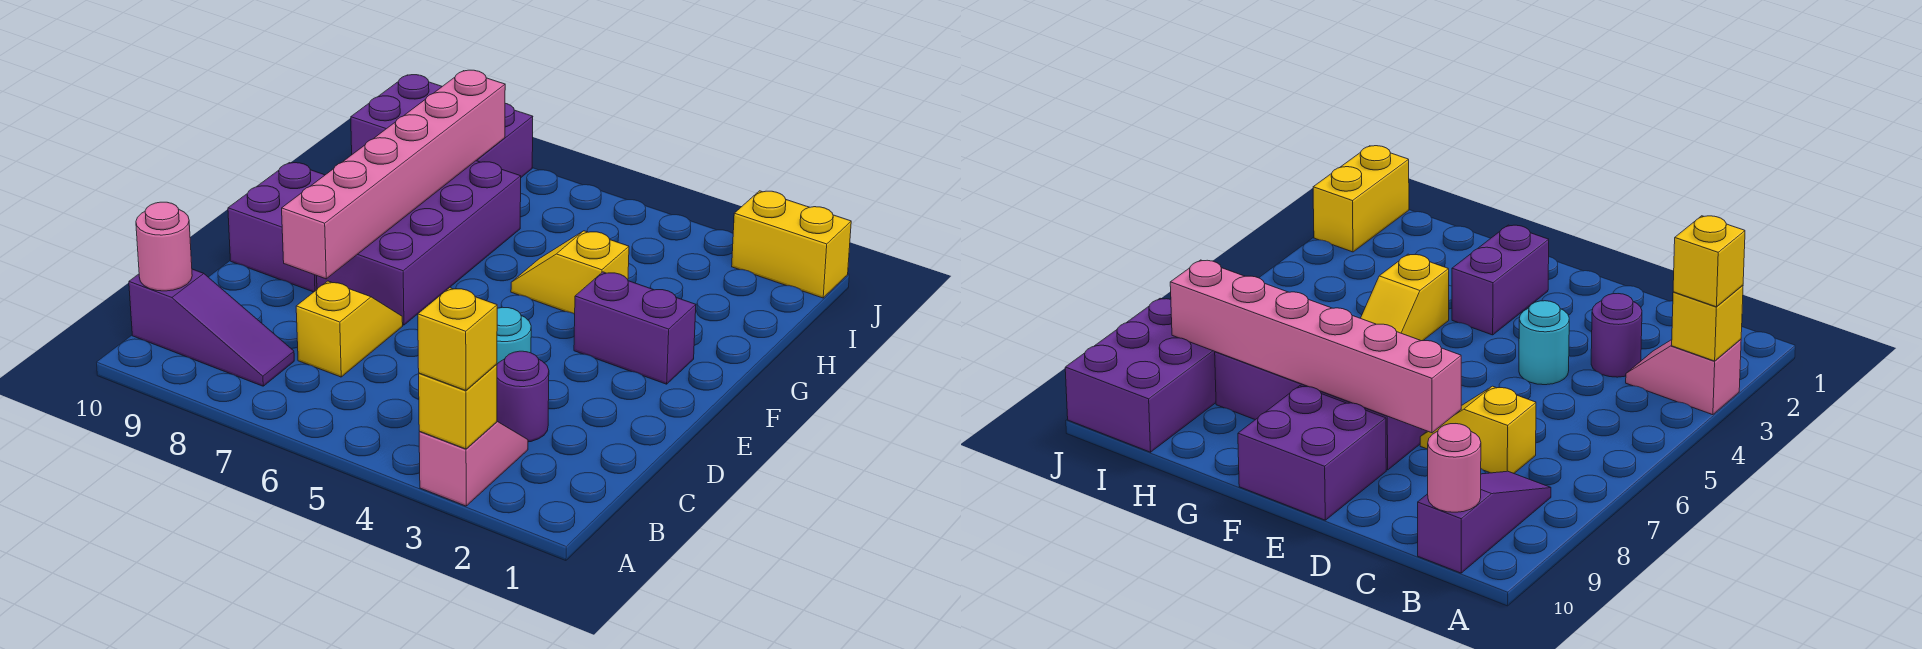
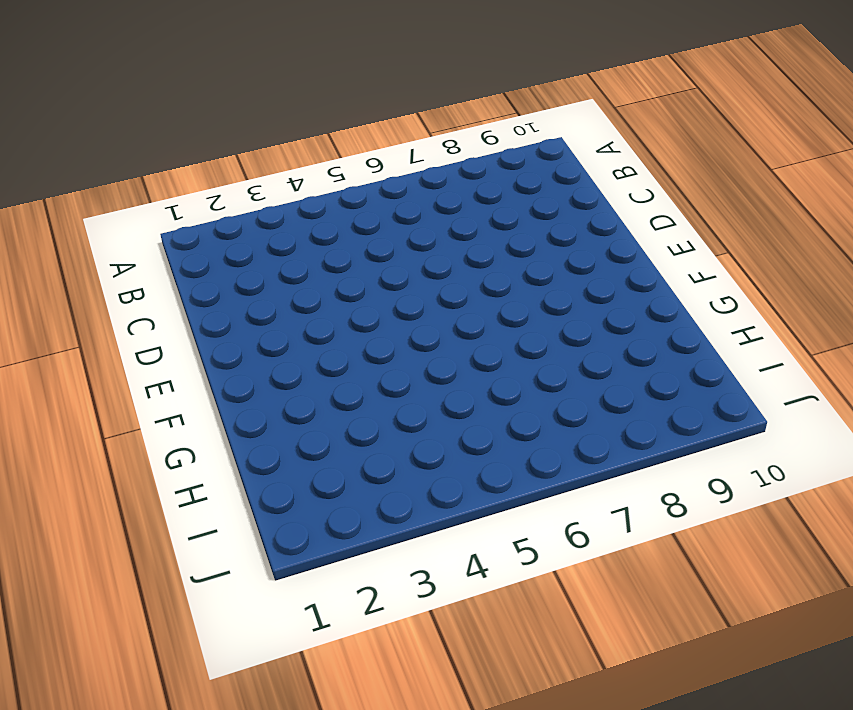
none -> pink 1x2 slope [419,422,528,506]
none -> purple 1x3 slope [129,269,294,386]
none -> purple 1x1 round brick [497,351,549,442]

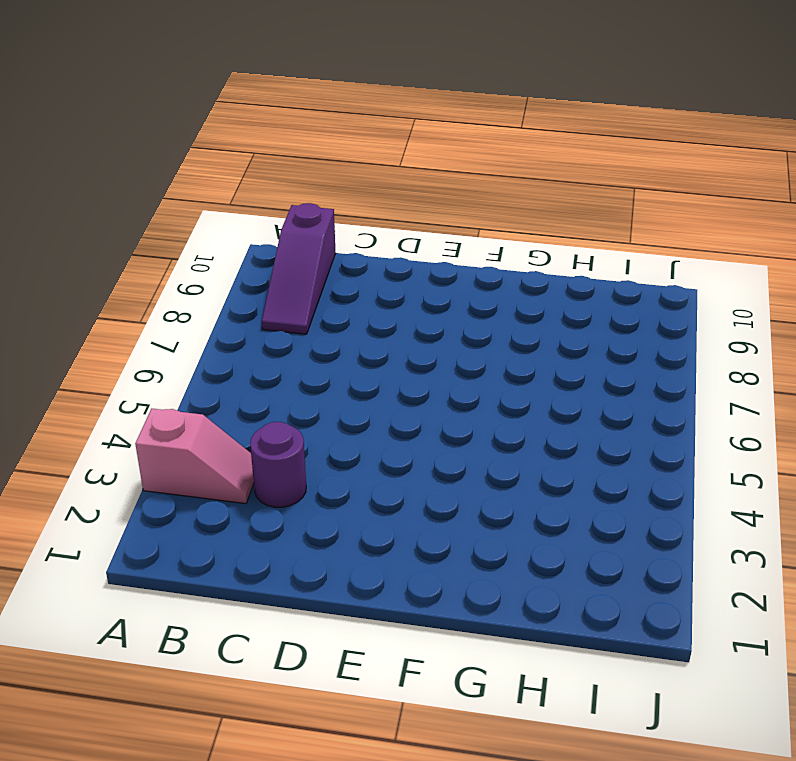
none -> yellow 1x2 slope [296,281,403,377]
none -> cyan 1x1 round brick [497,307,531,364]
none -> purple 2x4 brick [317,161,521,325]

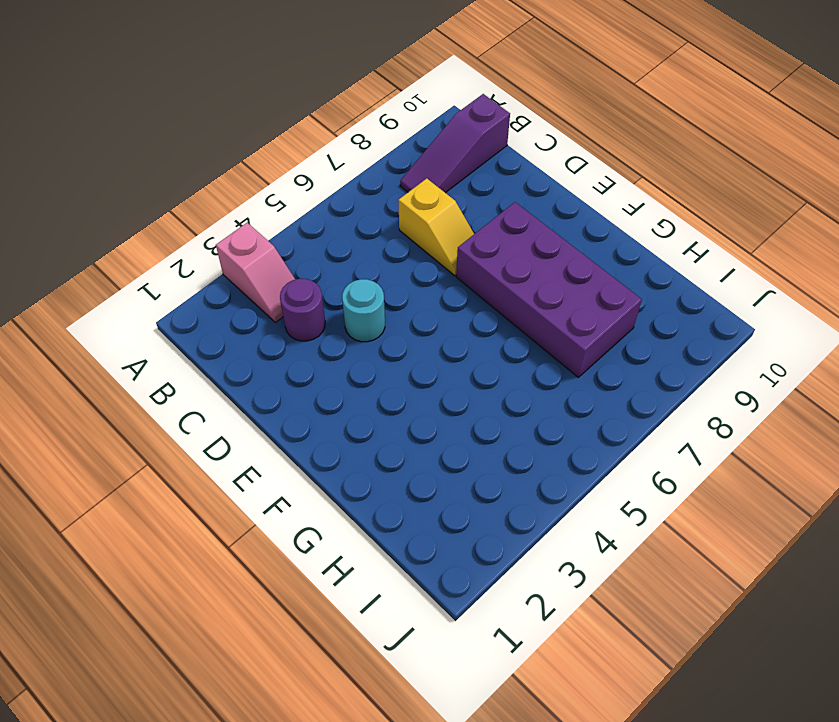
none -> purple 2x2 brick [228,163,325,292]
none -> purple 1x2 brick [574,272,696,384]
none -> yellow 1x2 slope [511,231,629,314]

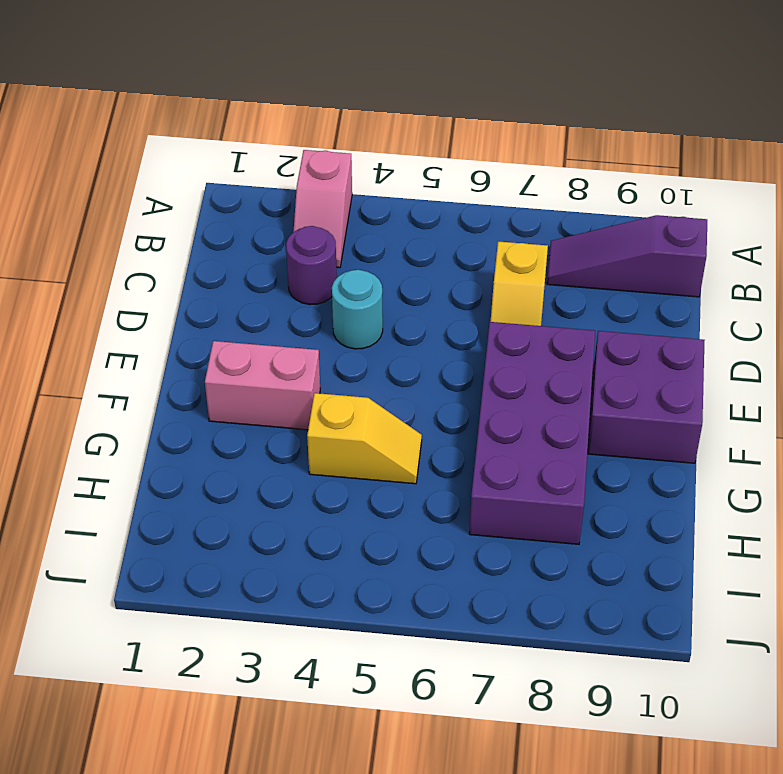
pink 1x2 brick [205,341,320,430] -> purple 1x2 brick [574,272,696,384]
none -> purple 2x3 brick [351,75,533,177]
none -> yellow 1x2 brick [732,191,851,298]
none -> yellow 1x1 brick [419,364,497,449]

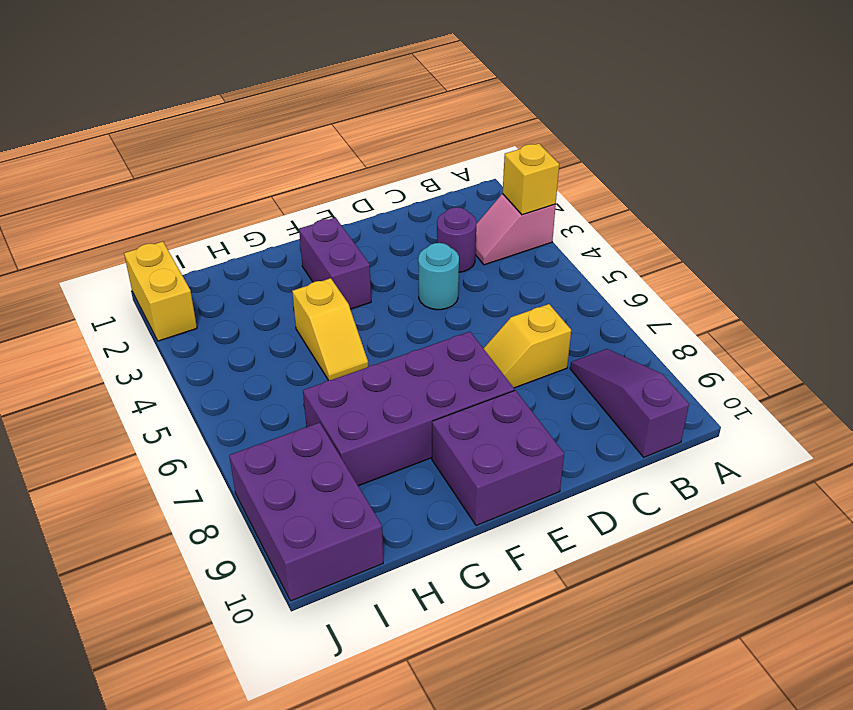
none -> pink 1x1 round brick [136,202,192,291]
none -> pink 1x6 brick [282,70,505,279]
none -> yellow 1x1 brick [418,288,497,390]

